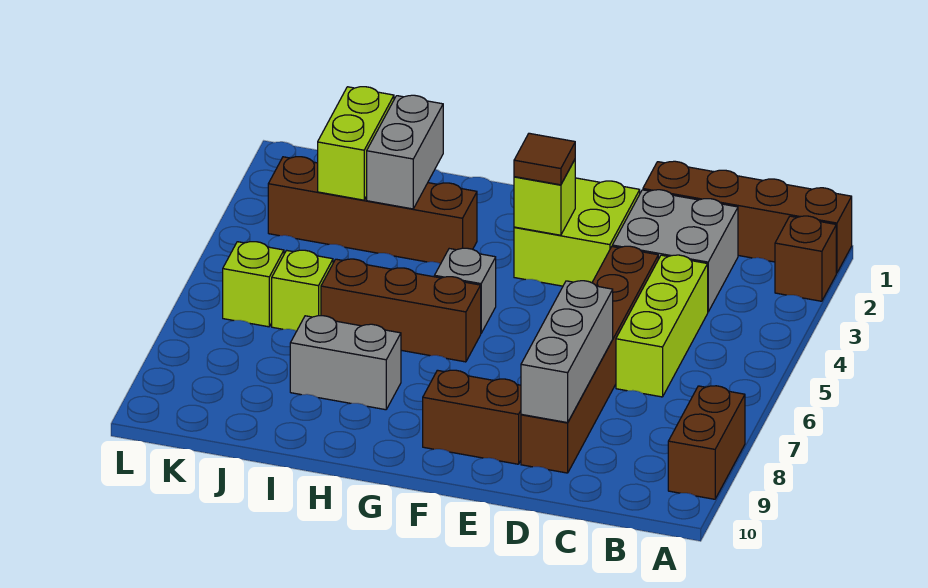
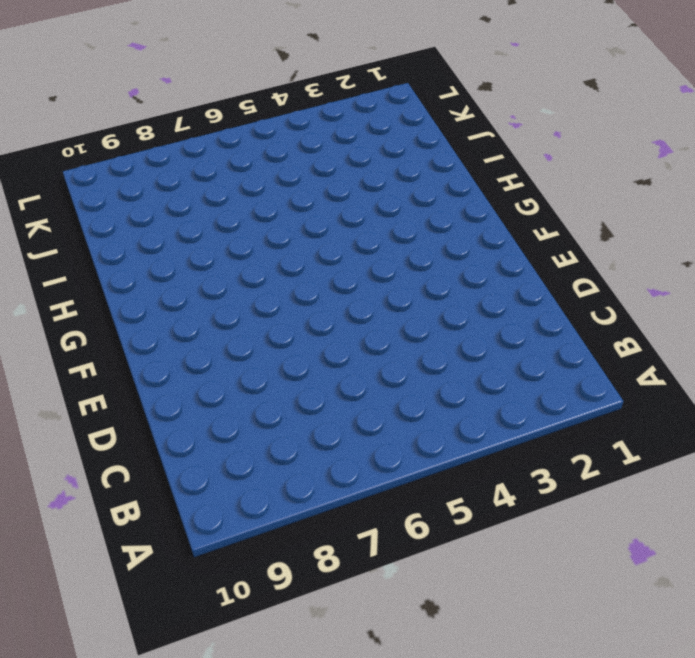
none -> brown 1x4 brick [643,161,852,273]
none -> brown 1x1 brick [775,216,836,301]
none -> brown 1x2 brick [668,386,745,499]

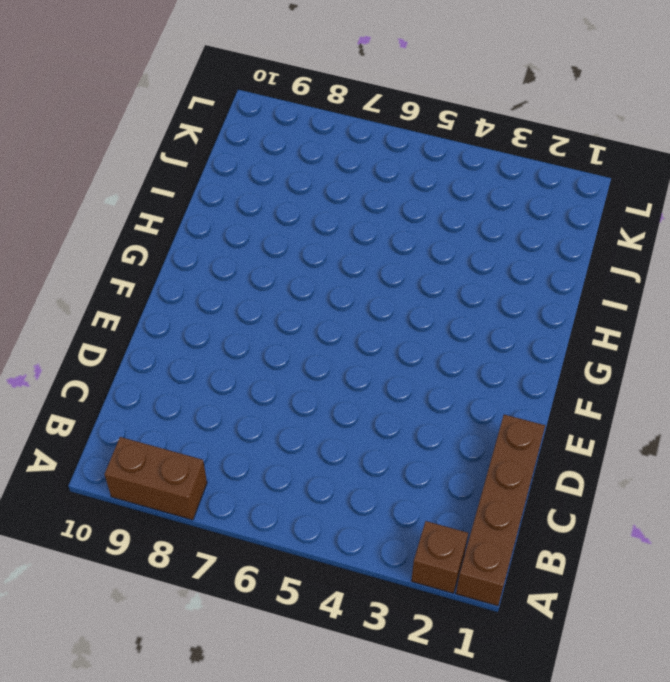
none -> grey 2x2 brick [612,190,738,312]
none -> lime 1x3 brick [616,255,708,397]
none -> brown 1x6 brick [521,246,658,473]

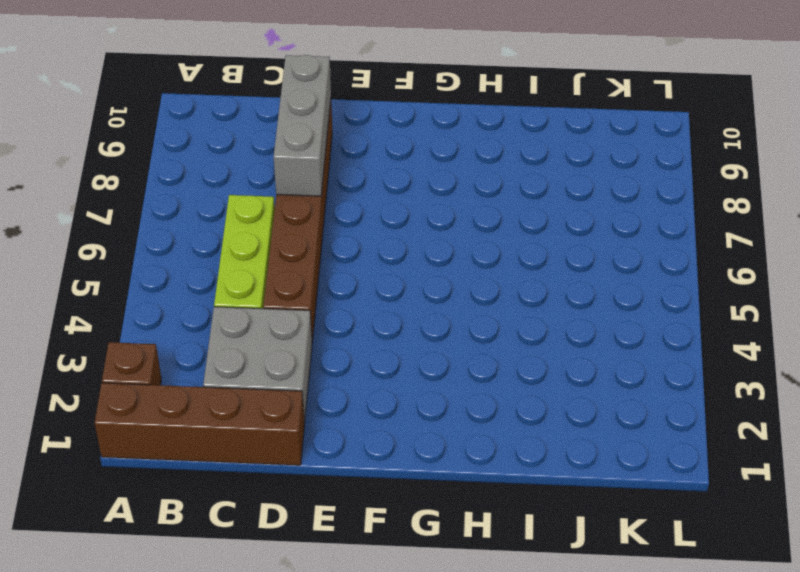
none -> brown 1x2 brick [668,386,745,499]
none -> lime 2x2 brick [514,178,640,286]
none -> brown 1x2 brick [423,370,521,464]

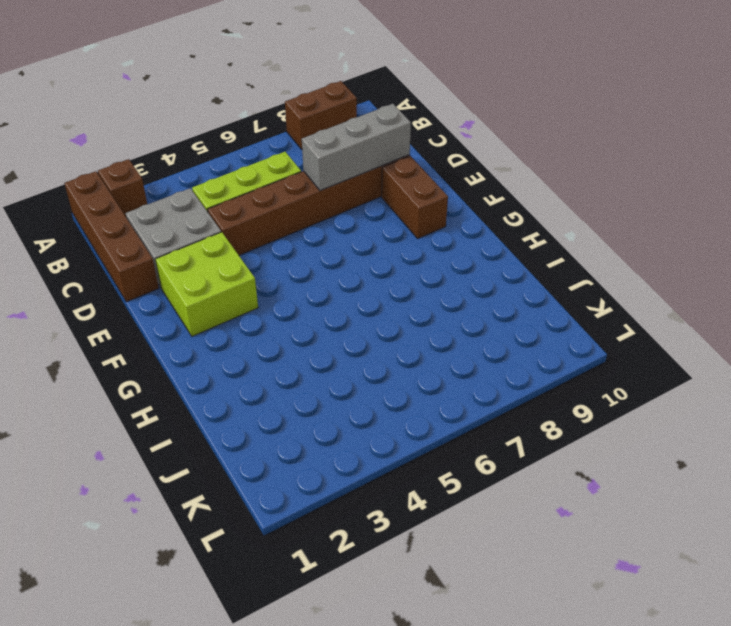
none -> grey 1x1 brick [434,248,496,333]
none -> brown 1x3 brick [321,259,481,362]
none -> brown 1x4 brick [268,157,477,264]

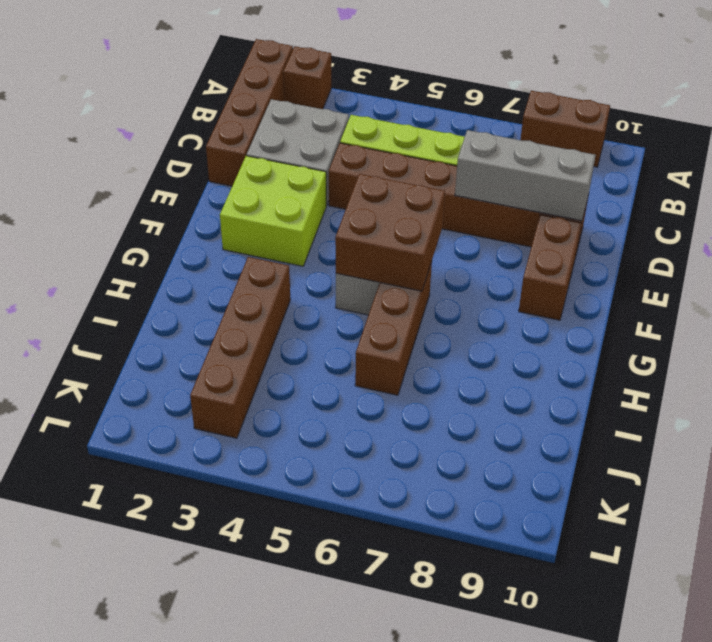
brown 2x2 brick [335,174,445,291] -> none
none -> grey 1x2 brick [290,316,401,410]
none -> lime 1x1 brick [272,250,333,331]
none -> lime 1x1 brick [223,242,284,327]

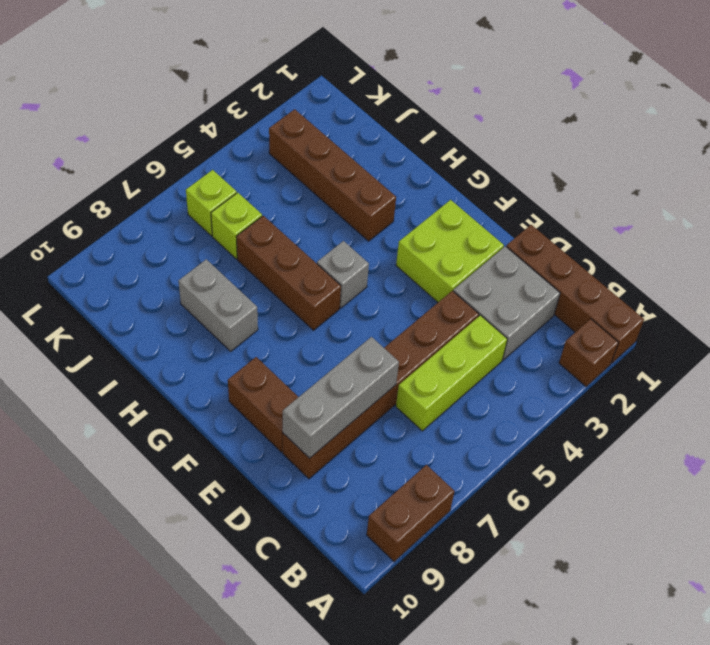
none -> lime 1x1 brick [514,160,575,235]
none -> grey 1x2 brick [367,95,443,209]
none -> lime 1x2 brick [318,87,394,200]

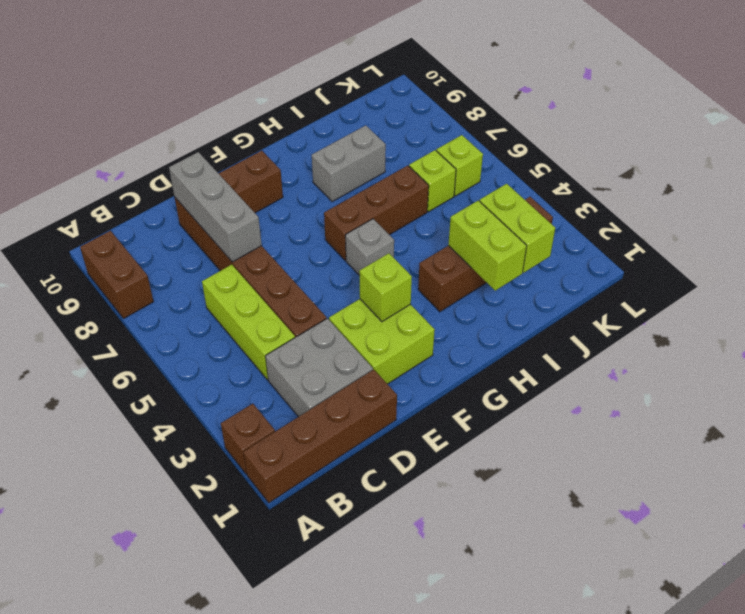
lime 1x2 brick [448,201,527,291] -> grey 1x2 brick [367,95,443,209]
none -> brown 1x1 tile [514,133,575,185]

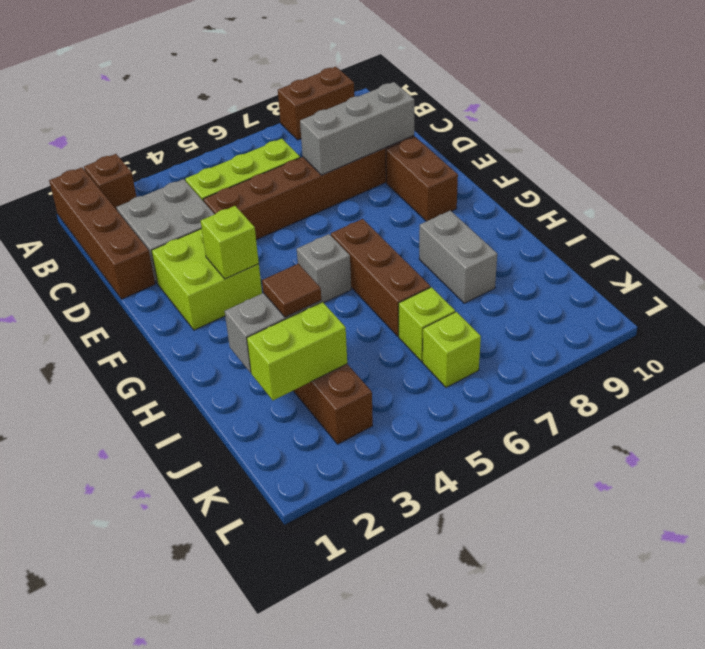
brown 1x1 tile [262,264,321,317] -> brown 1x1 tile moved to [514,133,575,185]

